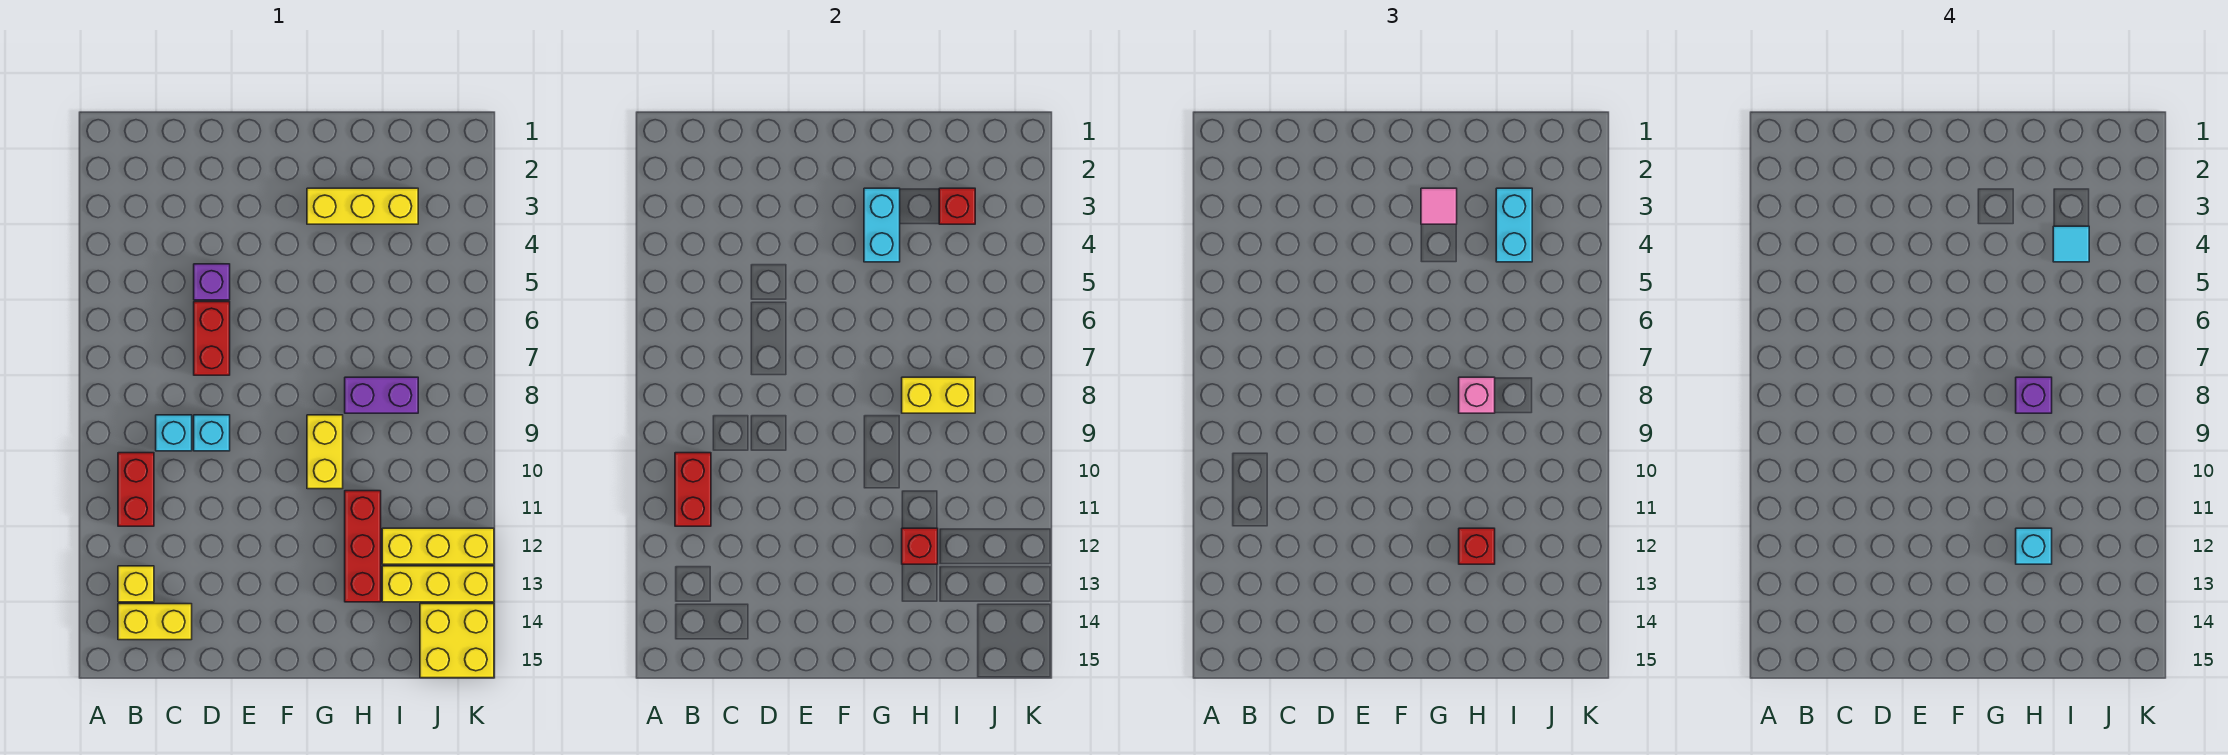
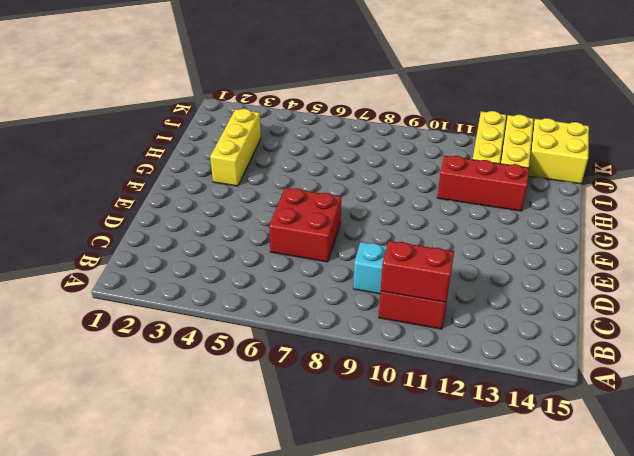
red 2x2 brick [269,188,341,262] -> red 1x2 brick [194,302,230,375]
none -> yellow 1x1 brick [118,566,154,602]
none -> yellow 1x2 brick [118,604,192,640]
none -> purple 1x1 brick [194,264,230,300]

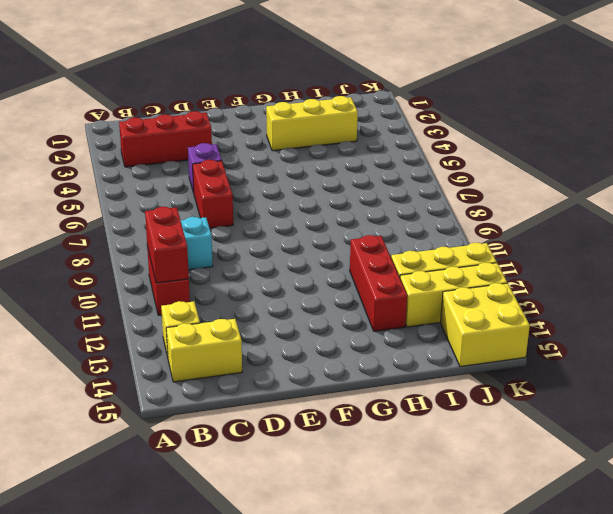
red 1x3 brick [119,111,212,167] -> none
none -> cyan 1x1 brick [194,415,230,451]
none -> yellow 1x2 brick [307,415,343,489]
none -> purple 1x2 brick [345,377,418,413]

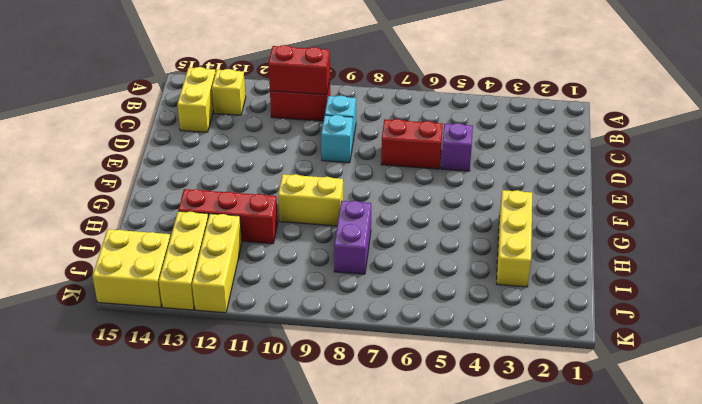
none -> cyan 1x2 brick [864,188,900,262]
none -> yellow 1x2 brick [902,377,975,413]
none -> red 1x1 brick [902,528,938,564]

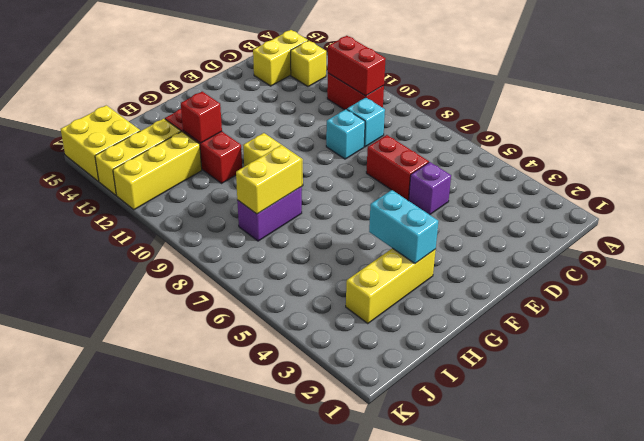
none -> red 1x1 brick [939,188,975,224]
none -> pink 1x1 tile [1421,188,1457,224]
none -> pink 1x1 brick [1459,377,1495,413]

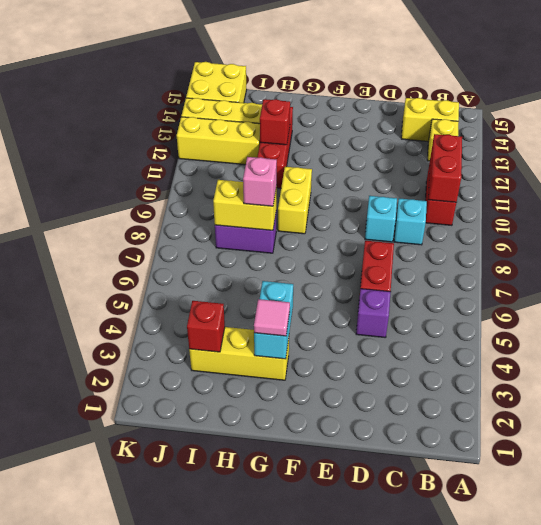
none -> red 1x1 brick [1459,528,1495,564]
none -> cyan 1x2 brick [1496,188,1532,262]
none -> purple 1x1 brick [2016,377,2052,413]

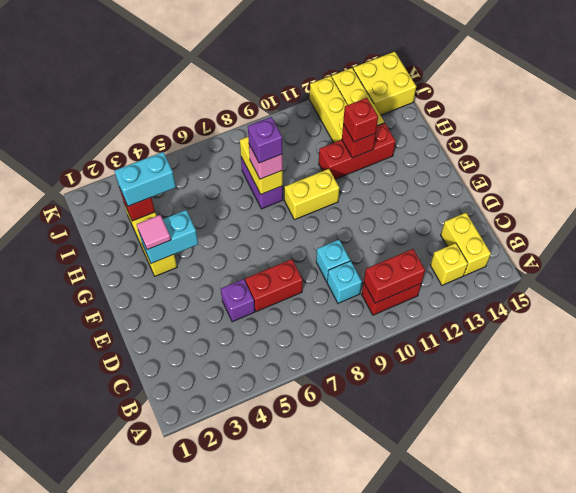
none -> cyan 1x1 brick [2016,528,2052,564]
none -> cyan 1x1 tile [2053,226,2089,262]

